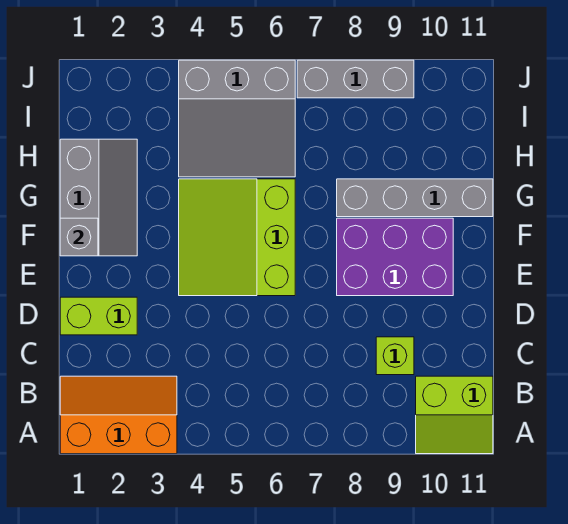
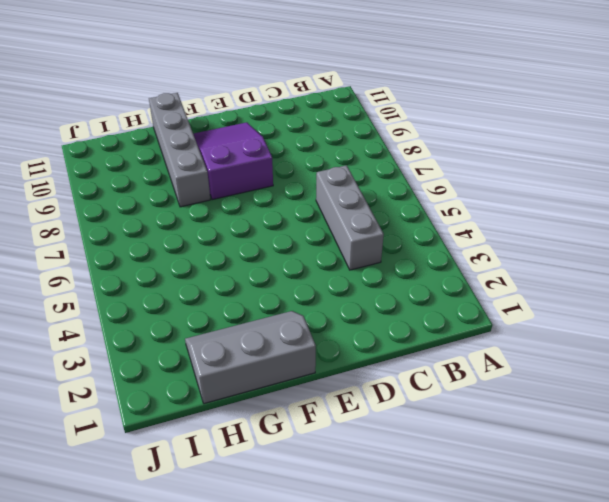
grey 1x3 brick [316,165,384,270] -> grey 1x3 brick moved to [297,60,414,98]
purple 2x3 slope [193,122,273,200] -> purple 2x3 brick [337,218,453,296]
none -> orange 2x3 slope [60,376,177,454]
none -> lime 2x2 slope [416,376,493,454]

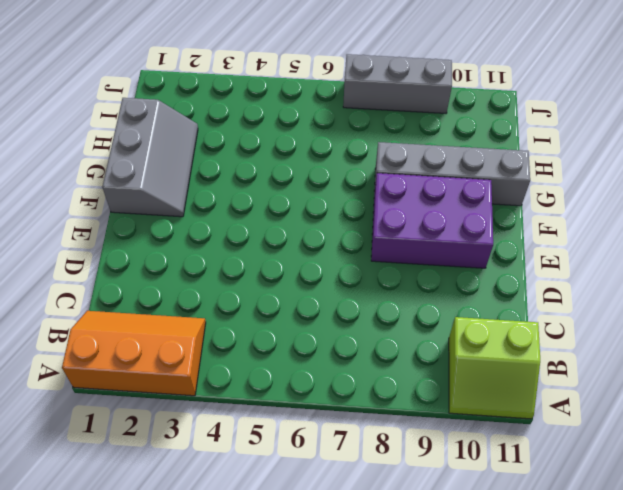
none -> lime 1x1 brick [376,337,414,375]
none -> lime 1x2 brick [60,297,137,335]

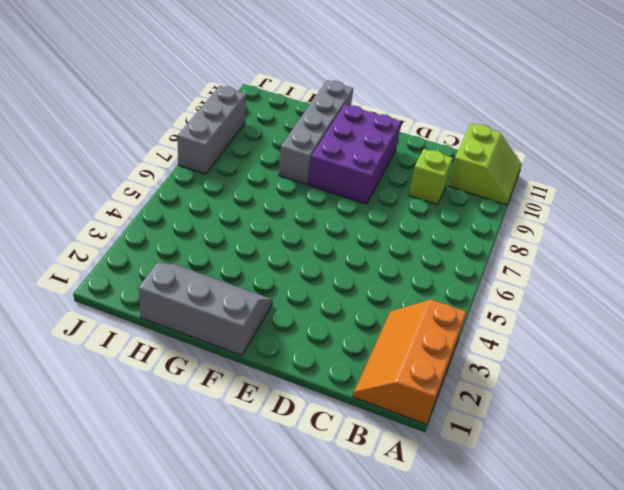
none -> lime 1x2 brick [60,297,137,335]
none -> lime 3x3 slope [179,179,295,296]

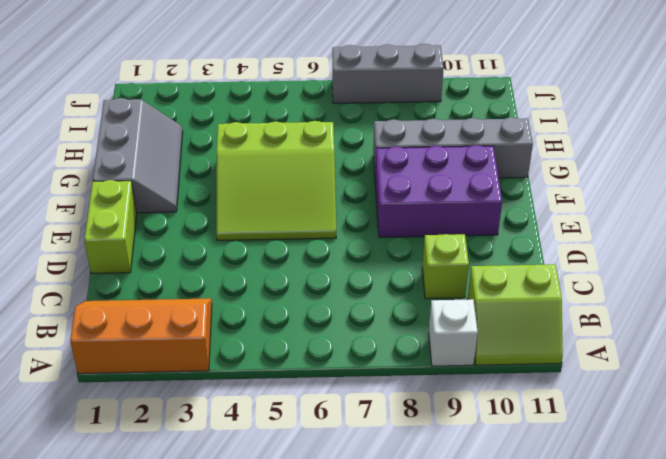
white 1x1 brick [429,299,478,366] -> none
lime 1x2 brick [84,180,137,273] -> lime 1x2 brick turned to [60,297,137,335]
lime 3x3 slope [216,121,336,240] -> lime 3x3 slope turned to [179,179,295,296]
none -> grey 3x3 slope [179,60,295,177]
none -> grey 1x1 brick [60,218,98,256]

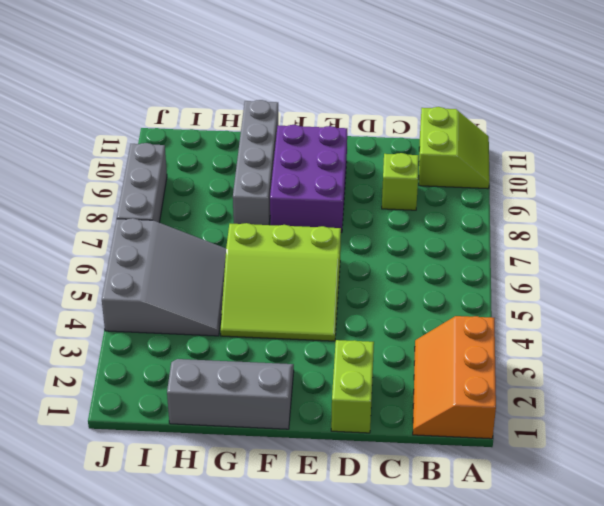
none -> grey 1x1 brick [60,218,98,256]

